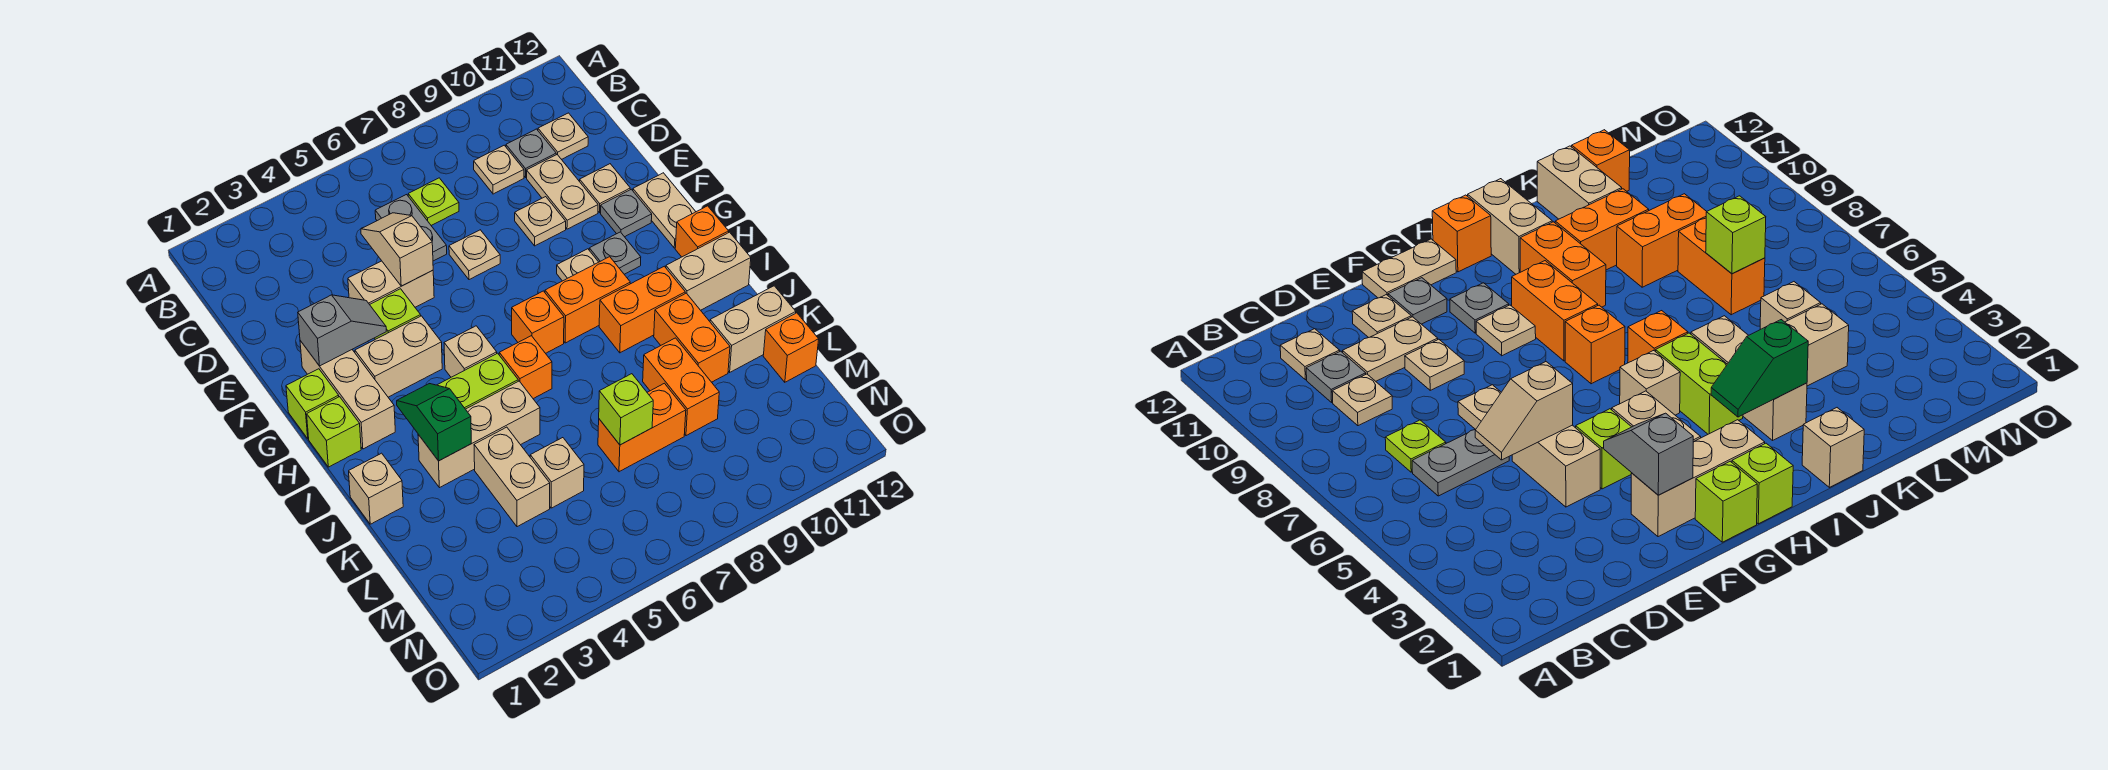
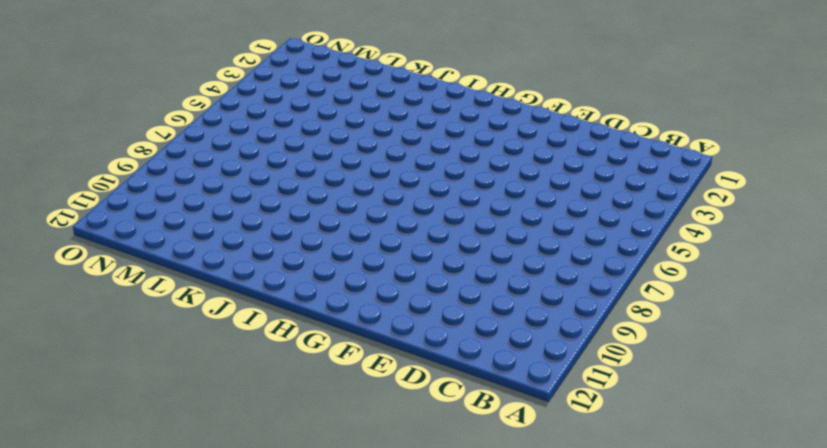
none -> grey 1x2 plate [375,195,447,261]
none -> lime 1x1 plate [408,178,459,225]
none -> tan 1x1 plate [474,145,524,194]
none -> grey 1x1 plate [506,129,556,177]

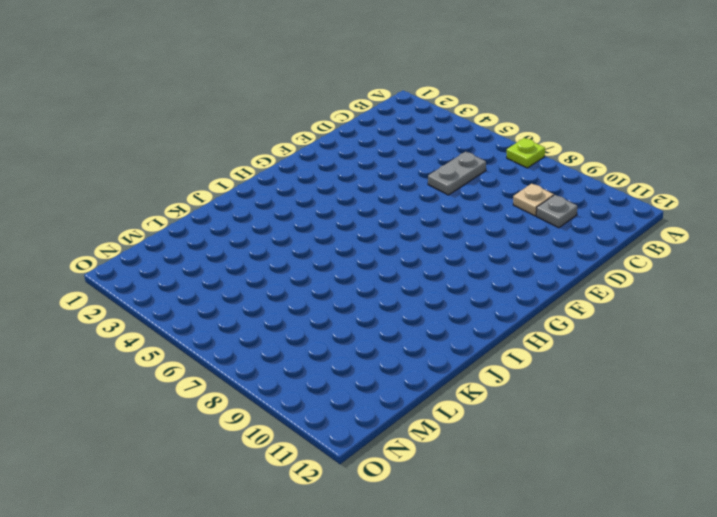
lime 1x1 plate [507,138,545,168] -> lime 1x1 plate moved to [408,178,459,225]
none -> tan 1x1 plate [538,113,588,159]
none -> tan 1x2 plate [527,155,598,229]
none -> tan 1x2 brick [348,261,434,307]
none -> tan 1x1 plate [449,230,500,280]

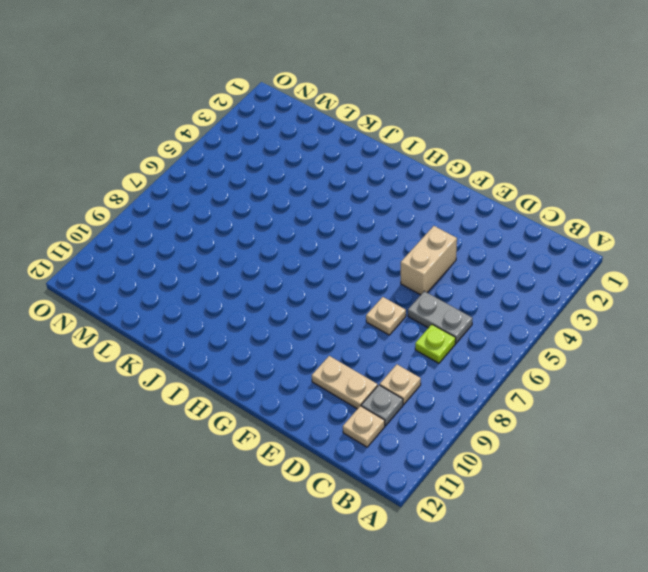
none -> tan 1x1 plate [515,197,566,246]
none -> tan 1x1 plate [580,164,630,213]
none -> tan 1x3 brick [300,341,395,449]
none -> lime 1x1 brick [370,289,421,339]

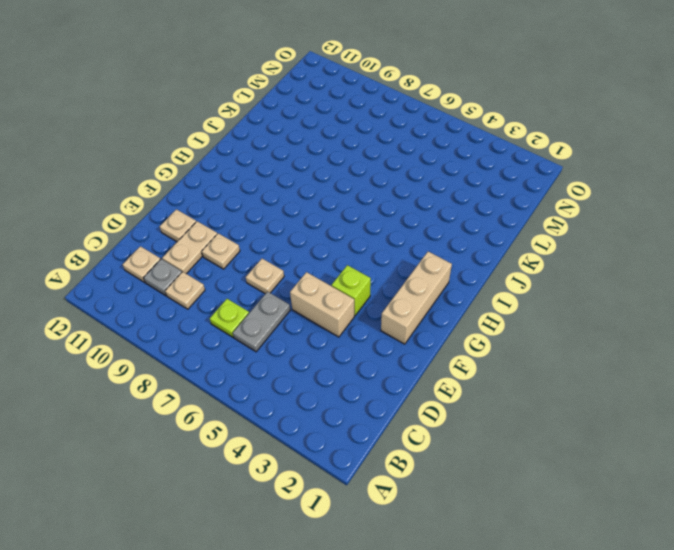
none -> grey 1x1 plate [601,189,652,237]
none -> tan 1x2 plate [633,173,696,248]
none -> lime 1x1 brick [286,369,339,439]
none -> tan 1x2 brick [355,316,442,397]

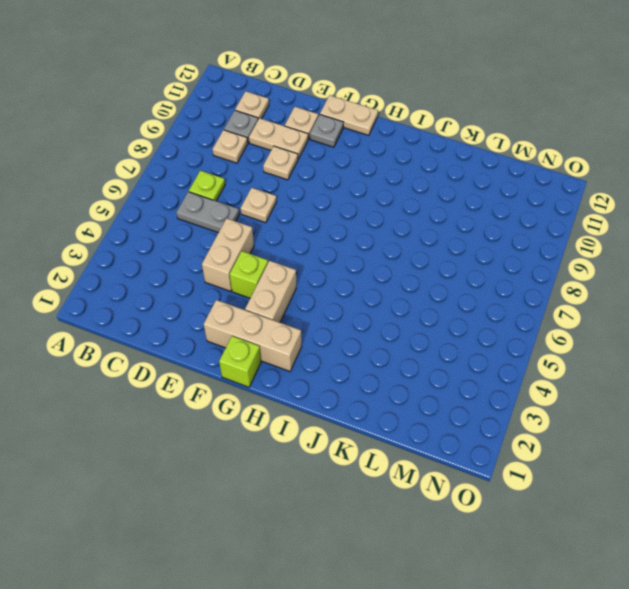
none -> tan 1x1 plate [557,249,598,281]
none -> grey 1x1 plate [589,232,641,274]
none -> lime 1x1 brick [307,397,361,467]
none -> tan 1x1 brick [444,326,497,377]

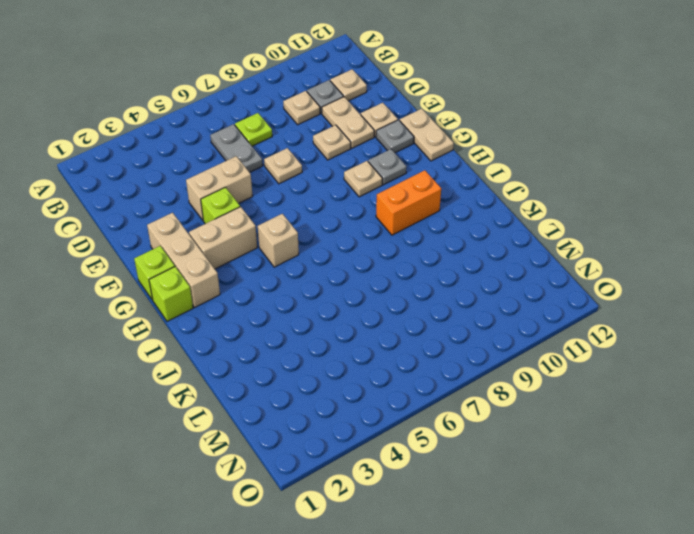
none -> orange 1x1 brick [512,291,564,353]
none -> orange 1x2 brick [545,257,630,343]
none -> orange 1x1 brick [675,206,729,257]
none -> lime 1x2 brick [438,353,518,409]

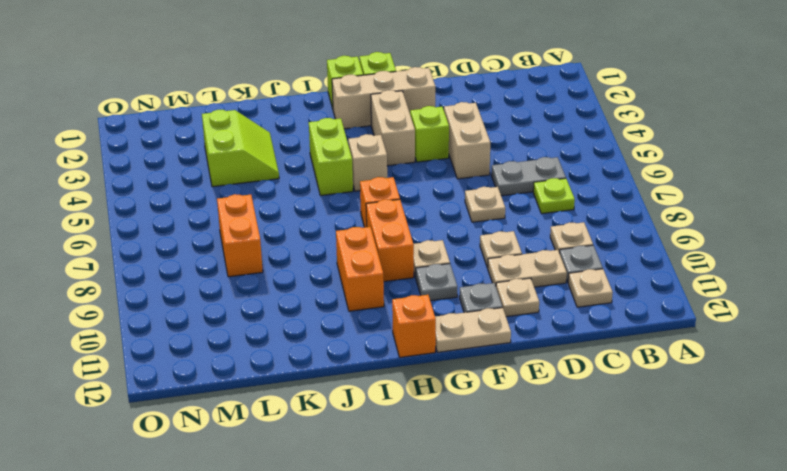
lime 2x2 slope [202,110,279,187] -> tan 1x2 brick [474,427,550,527]
none -> orange 1x1 brick [499,336,552,399]
none -> tan 1x2 brick [666,232,751,310]
none -> tan 1x1 brick [349,453,403,524]
none -> tan 1x3 brick [418,381,540,488]

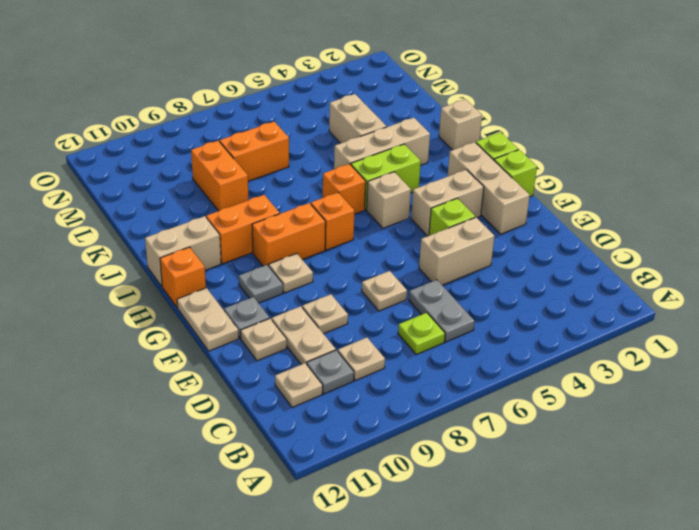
none -> orange 1x2 brick [654,293,730,382]
none -> tan 1x2 brick [710,286,796,372]
none -> tan 1x1 brick [530,438,584,508]
none -> orange 1x1 brick [763,313,819,382]

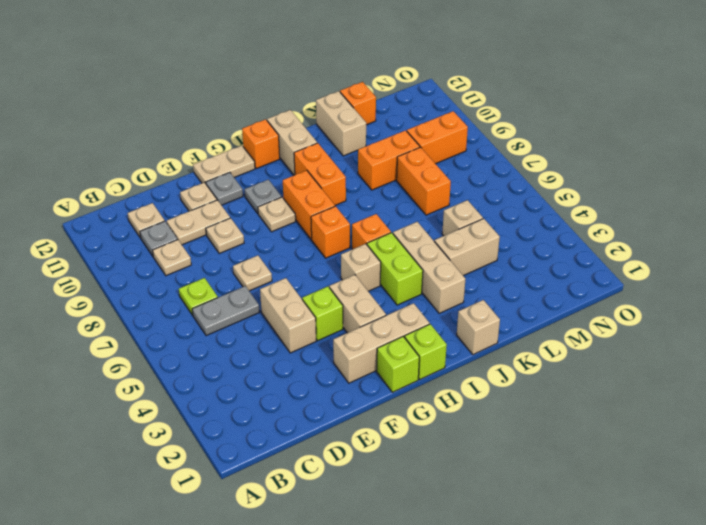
orange 1x2 brick [407,111,468,164] -> orange 1x2 brick moved to [654,293,730,382]
none -> tan 1x2 slope [361,213,433,286]
none -> grey 1x2 slope [298,295,386,366]
none -> green 1x2 slope [397,384,471,461]
none -> lime 1x1 brick [599,374,653,445]

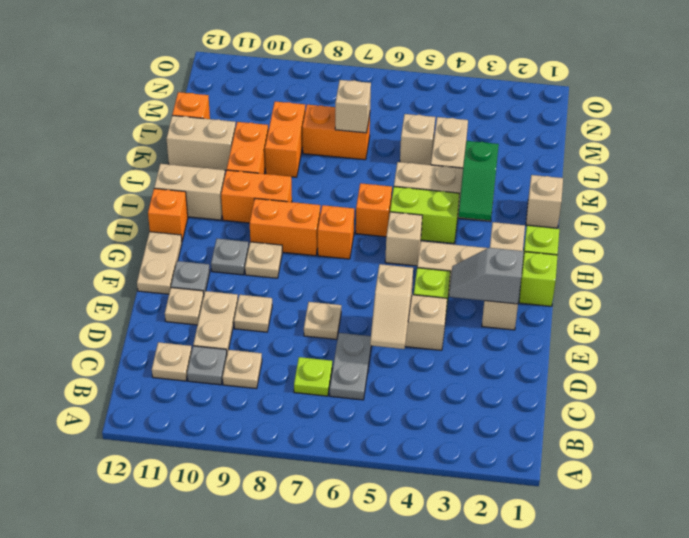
tan 1x1 brick [335,80,371,133] -> lime 1x1 brick [599,374,653,445]

